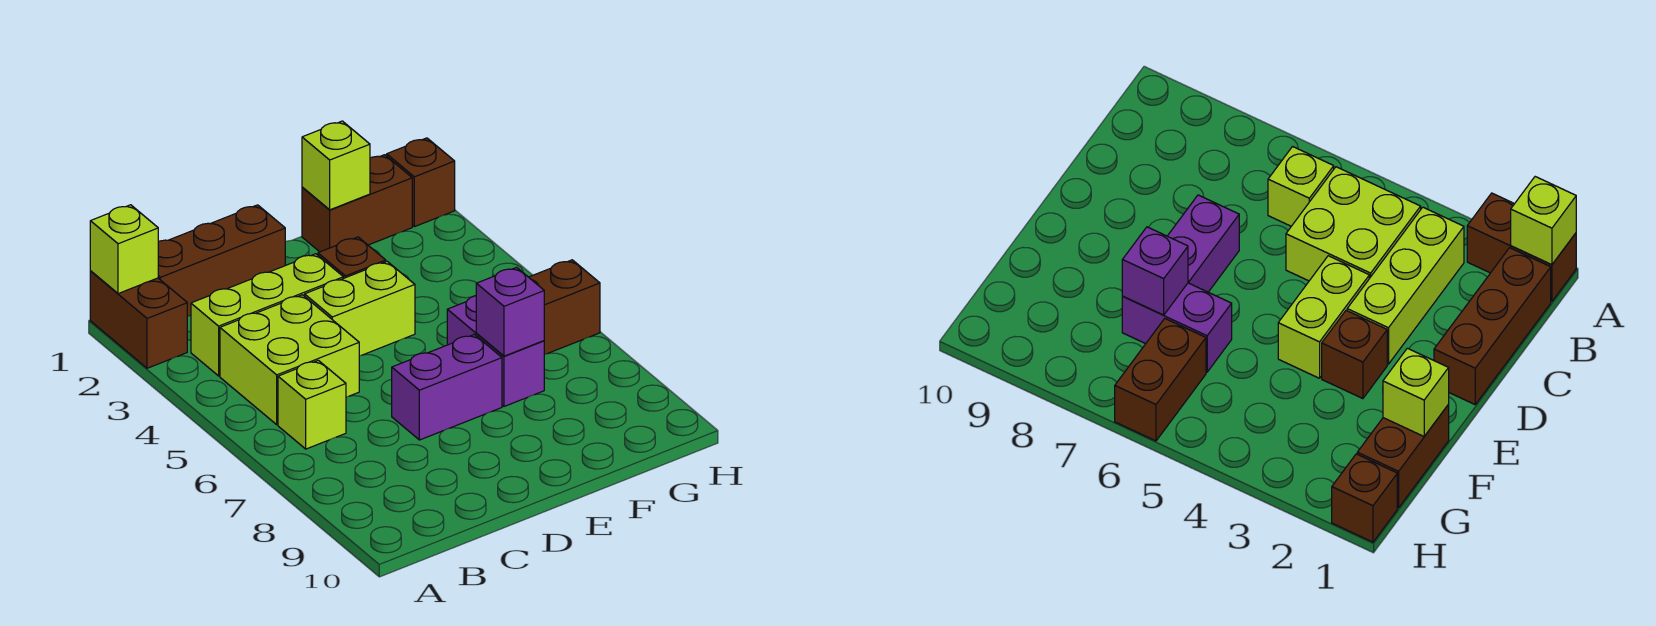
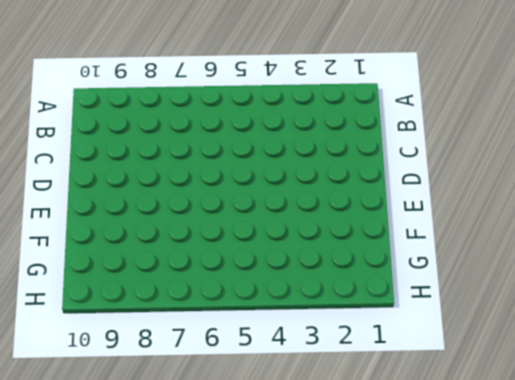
none -> brown 1x2 brick [90,271,187,368]
none -> brown 1x3 brick [158,205,285,316]
none -> lime 1x3 brick [191,254,343,376]

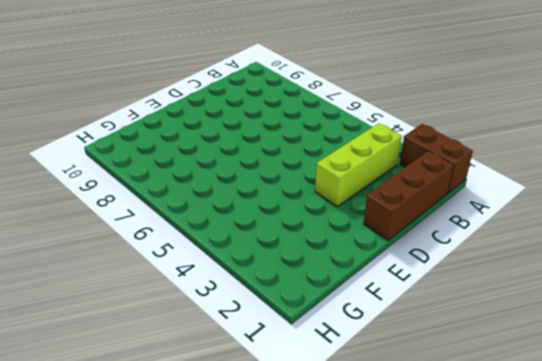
none -> lime 2x2 brick [220,295,359,425]
none -> lime 1x1 brick [278,360,346,449]
none -> lime 1x2 brick [305,262,415,356]

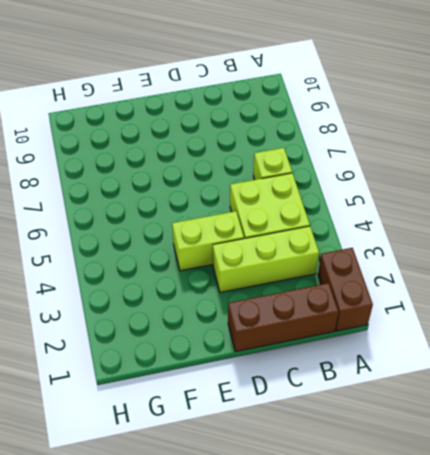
none -> purple 1x2 brick [392,335,502,440]
none -> brown 1x1 brick [318,237,386,278]
none -> brown 1x2 brick [302,155,412,252]

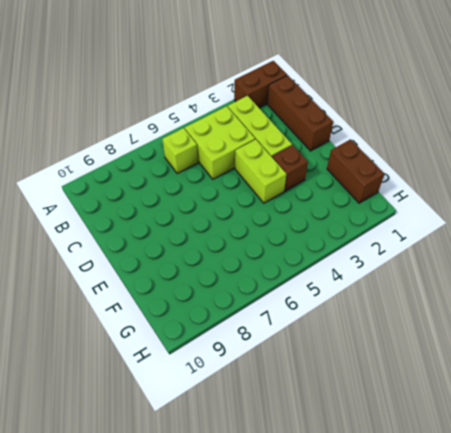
none -> purple 1x2 brick [392,335,502,440]
none -> purple 1x2 brick [447,296,544,406]
none -> brown 1x2 brick [529,260,600,355]

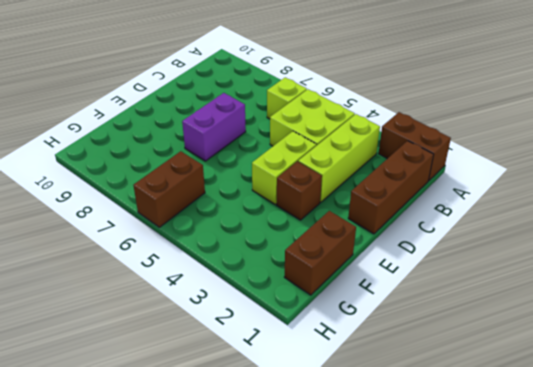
none -> purple 1x2 brick [447,296,544,406]
none -> brown 1x1 brick [387,138,455,227]
none -> lime 1x1 brick [90,205,158,294]

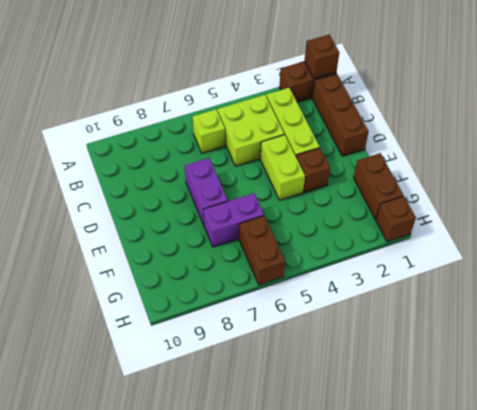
brown 1x1 brick [305,35,339,79] -> lime 1x1 brick [90,205,158,294]
none -> lime 1x1 brick [302,121,370,210]
none -> purple 1x1 brick [476,267,544,356]

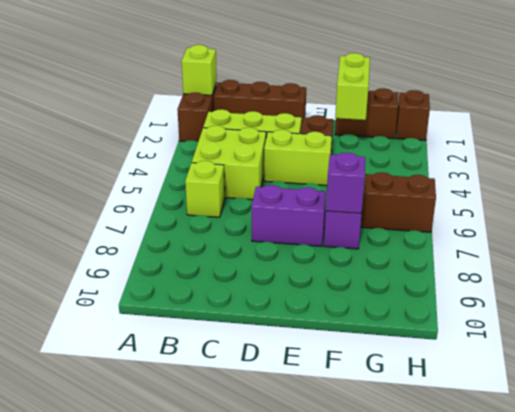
lime 1x2 brick [335,53,370,120] -> lime 1x1 brick [302,121,370,210]

